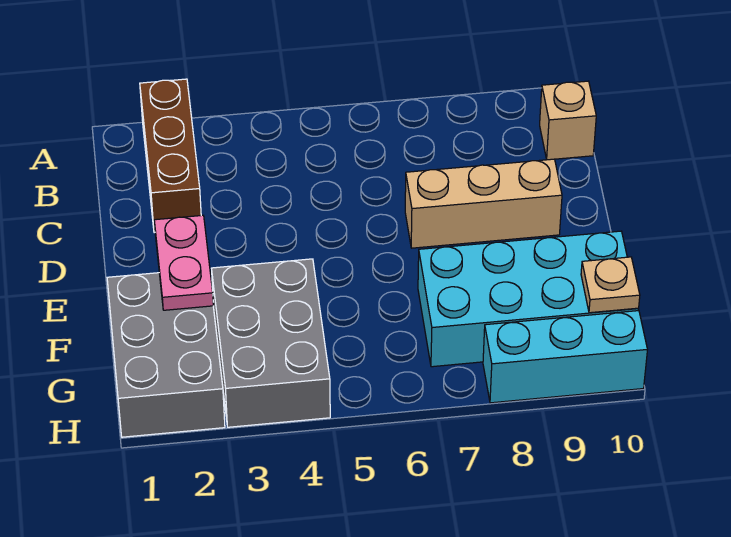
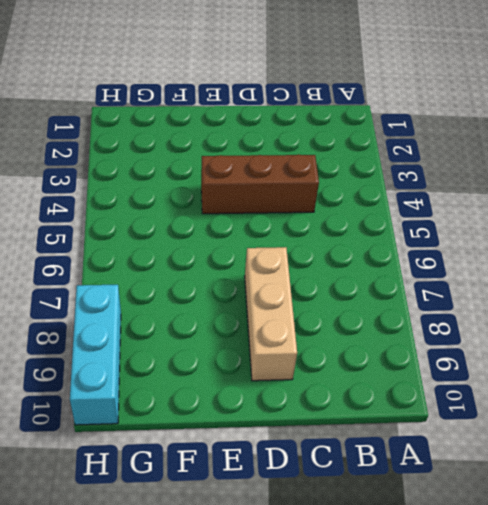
brown 1x3 brick [201,155,319,214] -> brown 1x3 brick moved to [140,79,201,233]
none -> tan 1x1 brick [540,81,596,160]
none -> grey 2x3 brick [107,273,225,437]

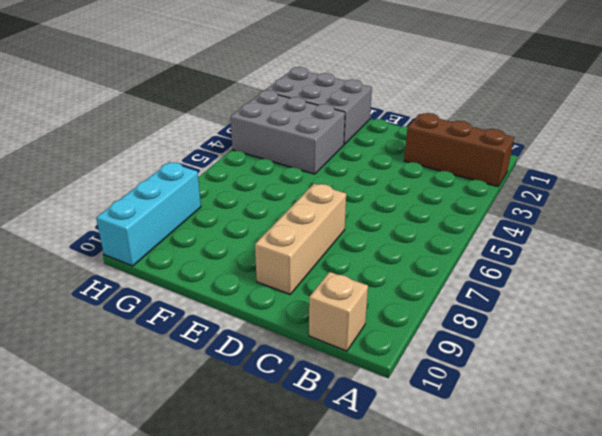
none -> cyan 2x4 brick [418,231,639,367]
none -> pink 1x2 plate [154,215,213,310]

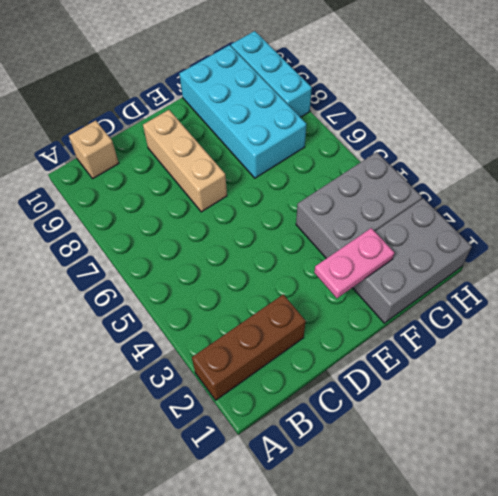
none -> tan 1x1 plate [581,257,640,313]

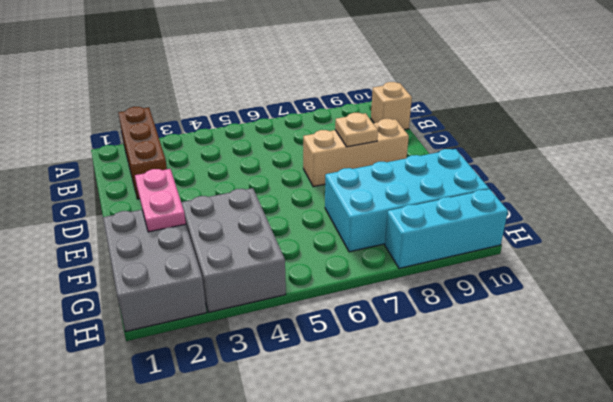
tan 1x1 plate [335,113,378,147] -> tan 1x1 plate moved to [581,257,640,313]

